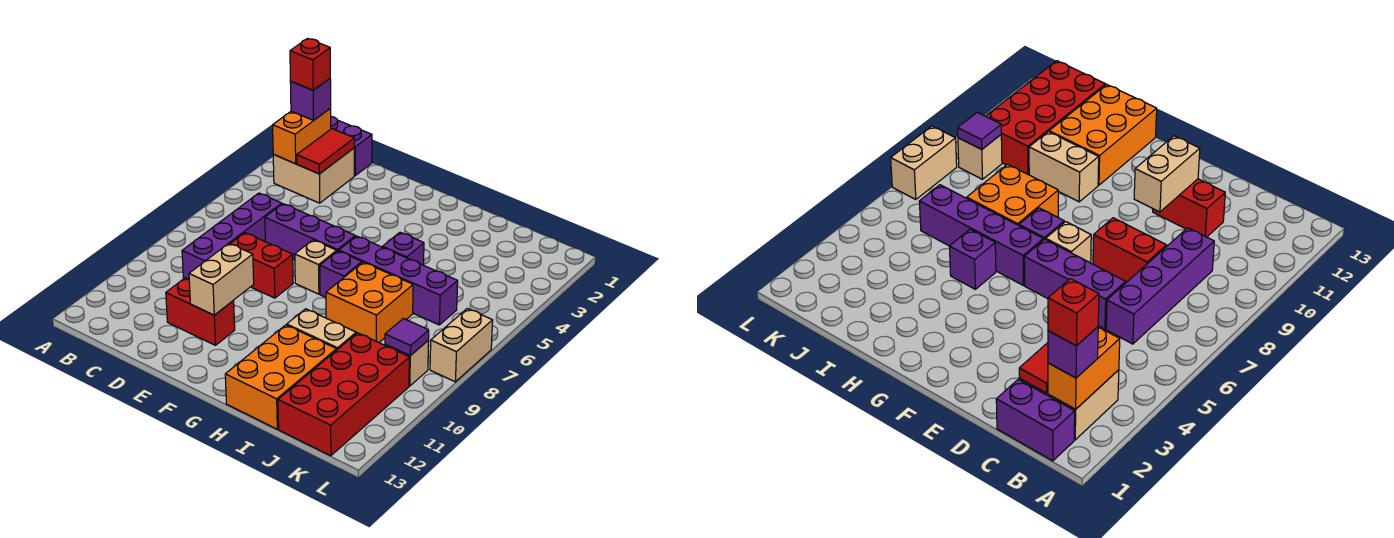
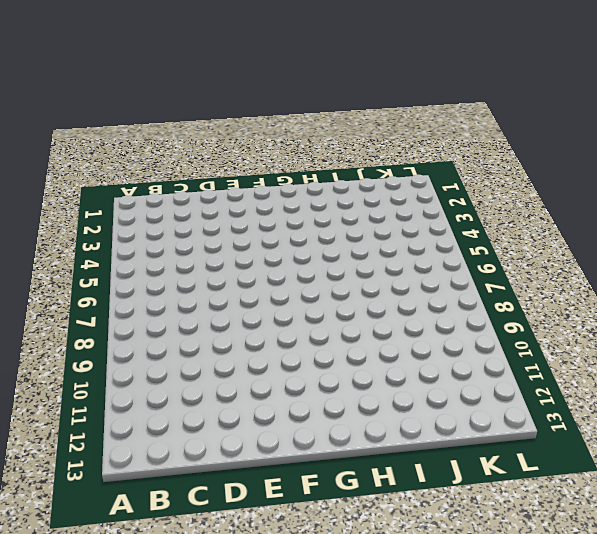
none -> purple 1x2 brick [331,117,372,176]
none -> tan 2x2 brick [273,148,354,203]
none -> purple 1x4 brick [182,193,282,279]

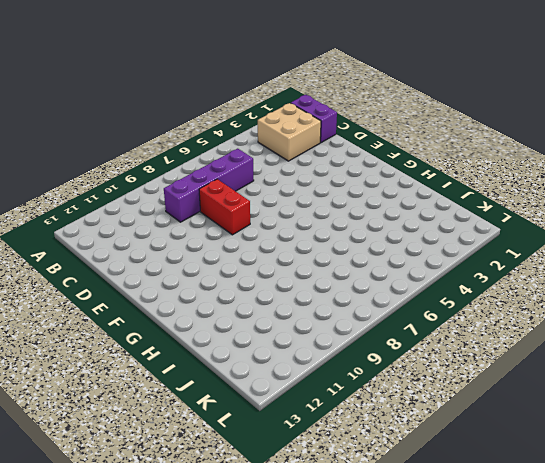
none -> purple 1x3 brick [265,204,355,260]
none -> red 1x2 brick [166,278,235,345]
none -> tan 1x1 brick [295,240,337,294]

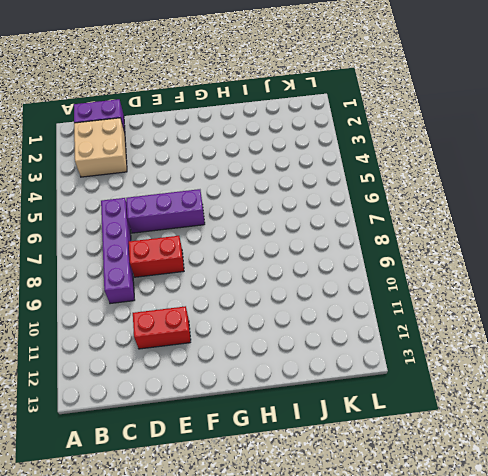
none -> tan 1x1 brick [295,240,337,294]
none -> purple 1x4 brick [339,236,458,325]
none -> purple 1x1 brick [320,251,362,297]

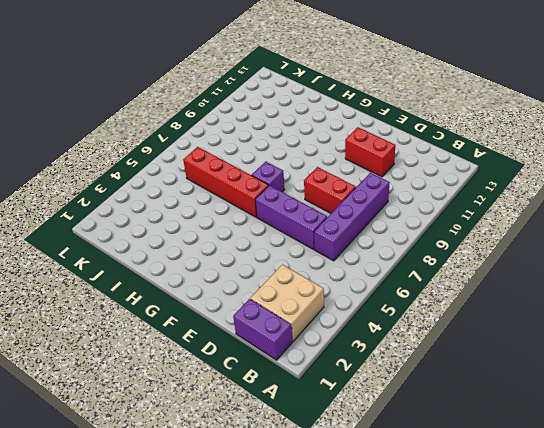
red 1x4 brick [183,147,269,217] -> purple 1x4 brick [339,236,458,325]
none -> tan 1x1 brick [295,240,337,294]
none -> purple 1x1 brick [383,232,424,265]
none -> orange 2x2 brick [326,262,413,342]

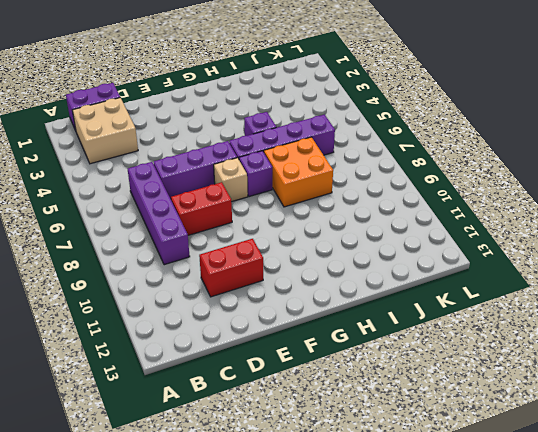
none -> tan 1x2 brick [287,309,356,350]
none -> orange 2x3 brick [225,325,337,429]
none -> red 2x4 brick [278,333,409,456]

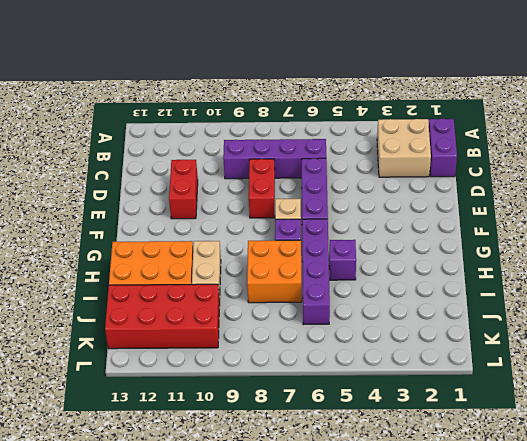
none -> tan 1x1 brick [385,341,429,386]
none -> tan 1x2 brick [430,309,493,382]
none -> orange 1x2 brick [273,108,331,164]

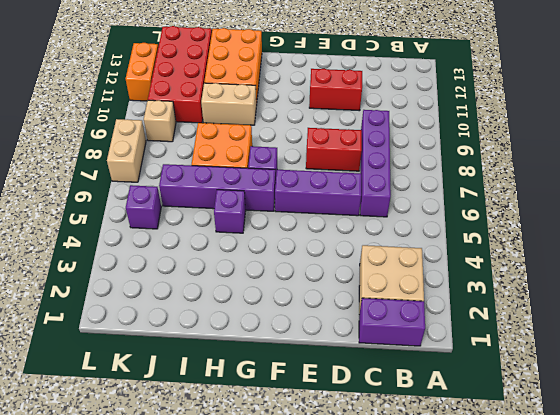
purple 1x1 brick [126,185,161,229] -> purple 1x1 brick moved to [290,79,331,120]
orange 1x2 brick [126,43,158,101] -> orange 1x2 brick moved to [273,108,331,164]
none -> tan 1x1 brick [295,240,337,294]
none -> red 1x2 tile [297,129,354,174]
none -> tan 1x2 brick [189,243,254,315]

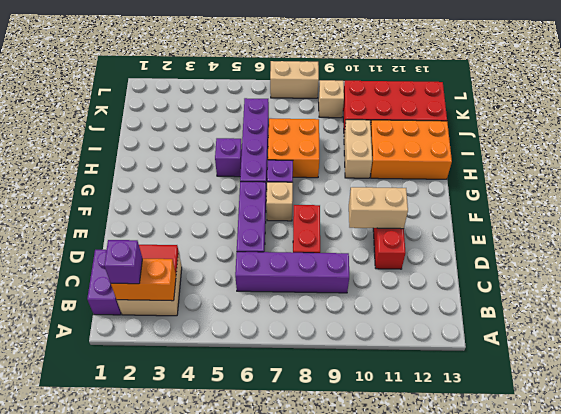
none -> purple 1x1 tile [385,318,429,356]
none -> red 1x1 brick [290,39,330,90]

